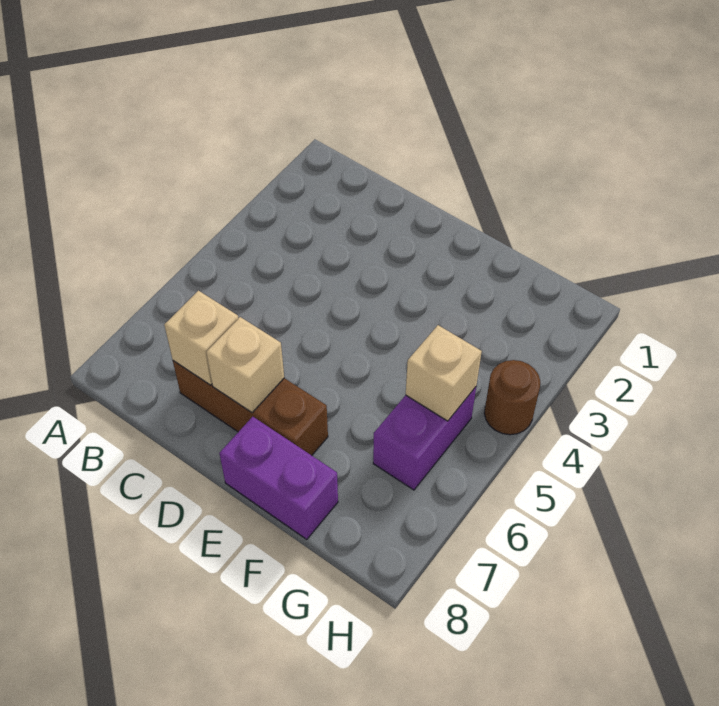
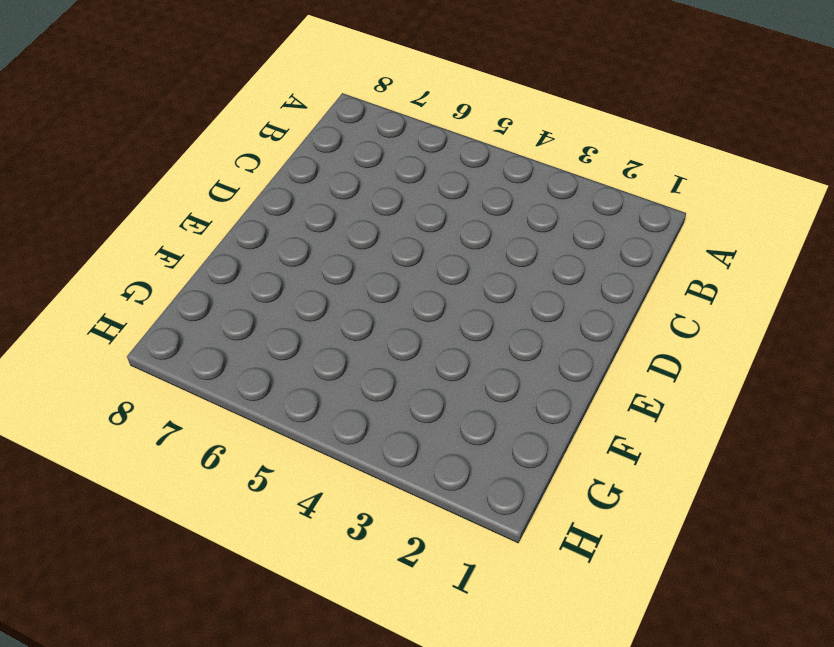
none -> brown 1x3 brick [173,361,328,455]
none -> purple 1x2 brick [219,417,338,539]

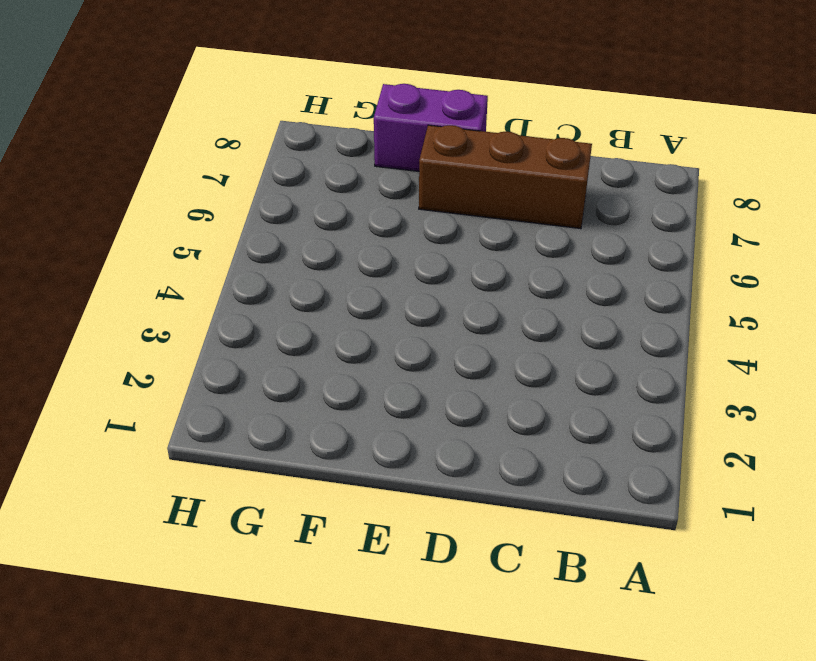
none -> purple 1x2 brick [373,387,476,490]
none -> brown 1x1 round brick [484,360,540,435]

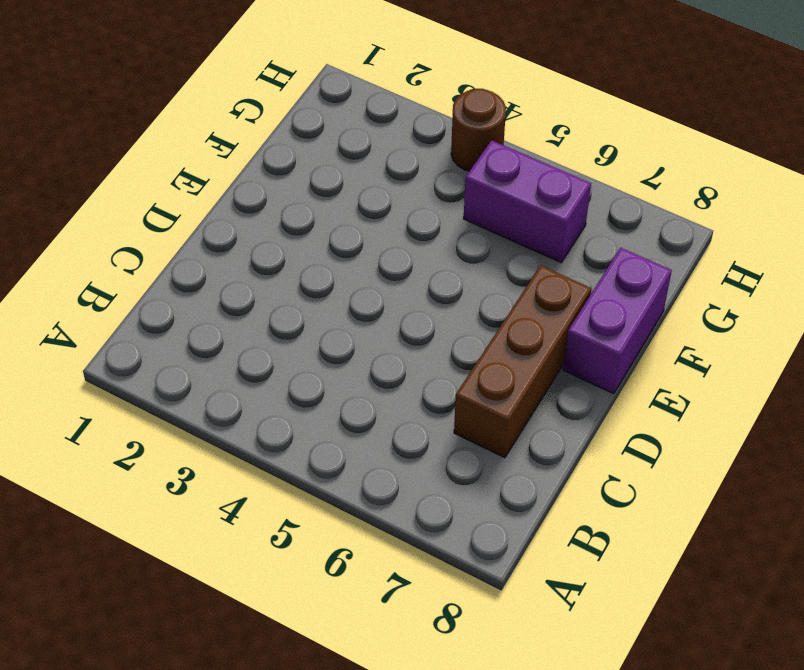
none -> tan 1x1 brick [164,291,238,385]
none -> tan 1x1 brick [206,317,284,413]

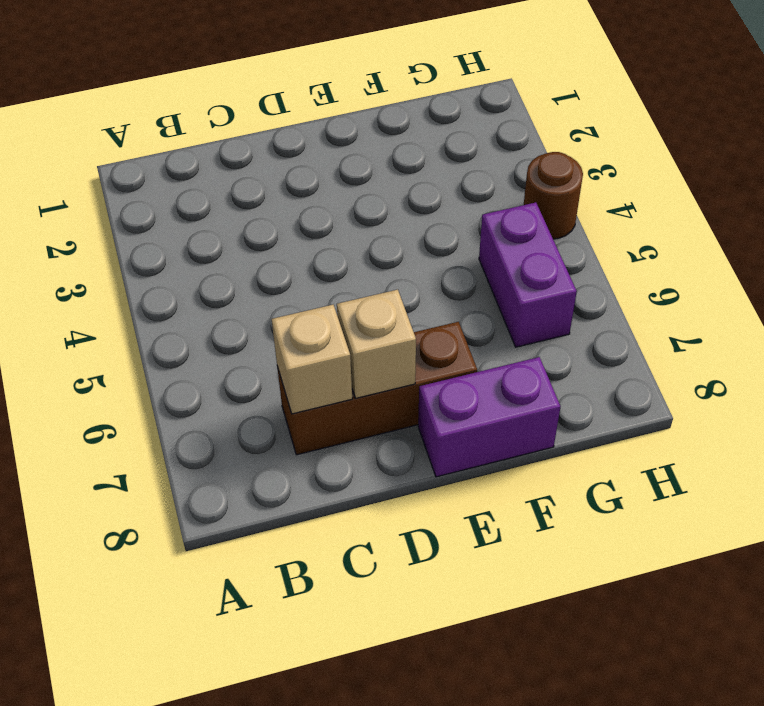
none -> tan 1x1 brick [406,325,482,421]

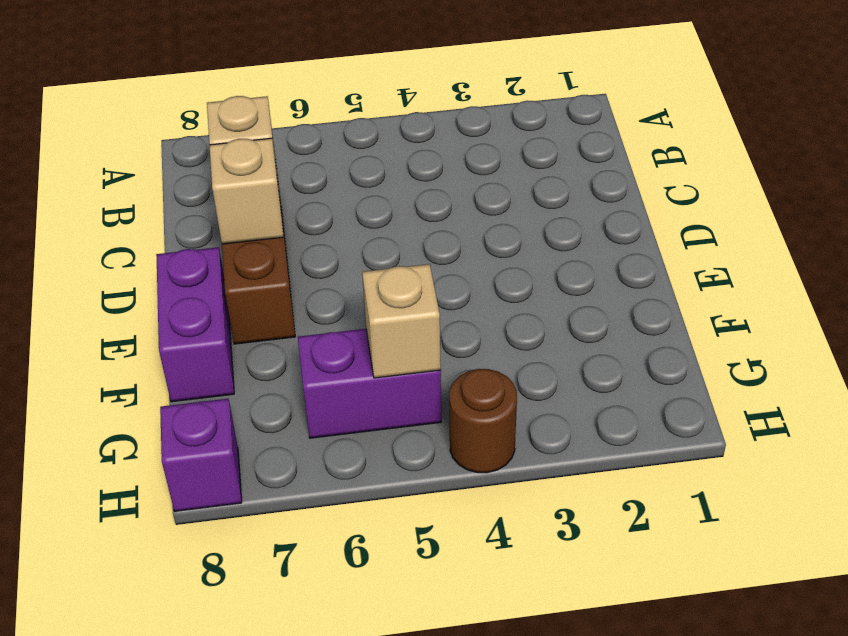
purple 1x1 brick [160,399,242,511] -> none

